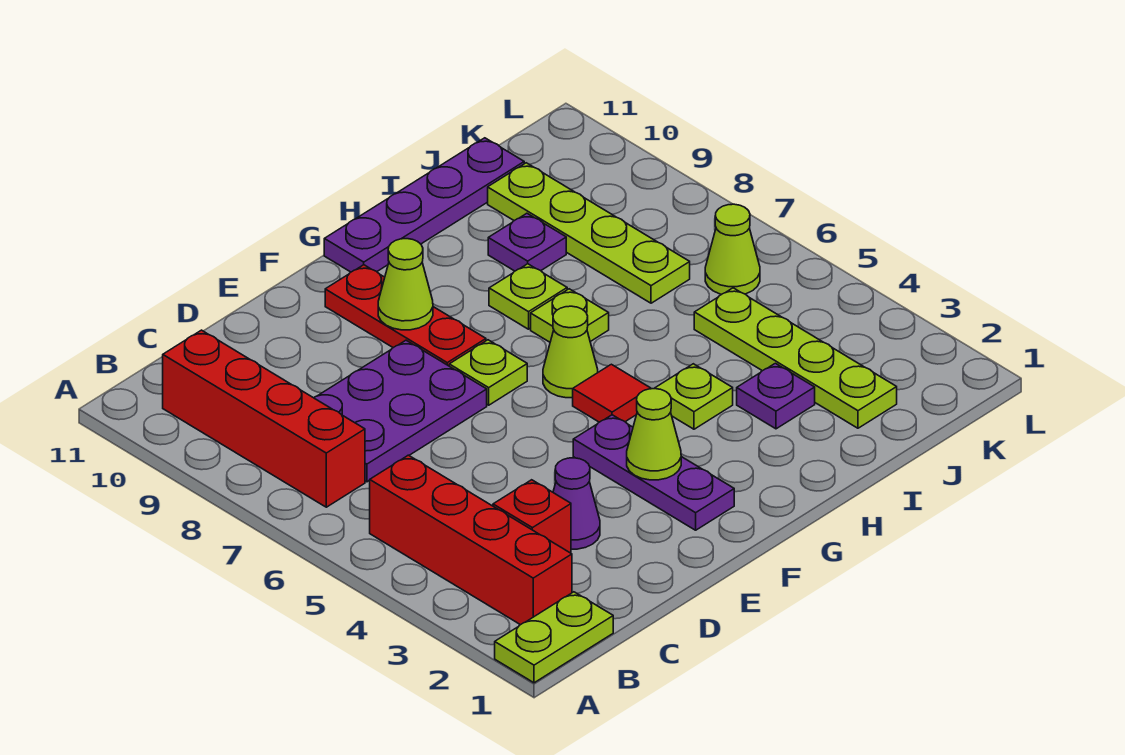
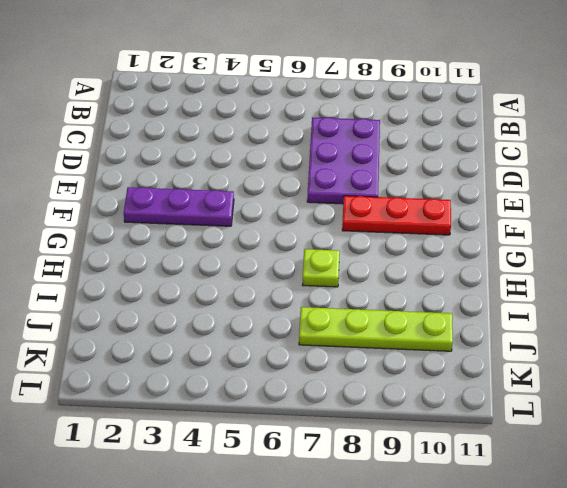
none -> lime 1x2 plate [495,592,613,683]
none -> red 1x4 brick [370,455,572,625]
none -> red 1x4 brick [163,330,365,507]

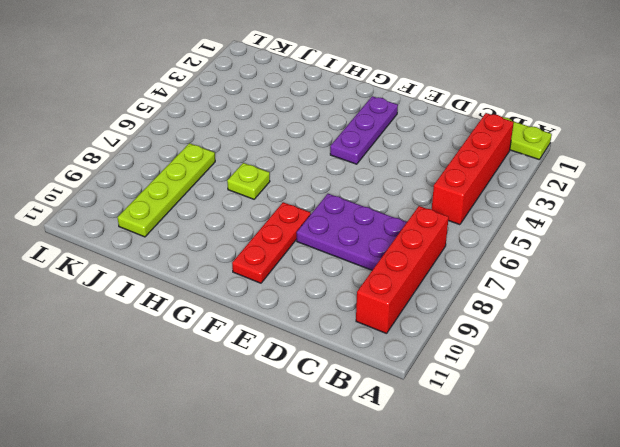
none -> red 1x1 brick [493,480,571,553]
none -> purple 1x1 cone [553,458,600,549]
none -> lime 1x1 plate [449,340,527,405]

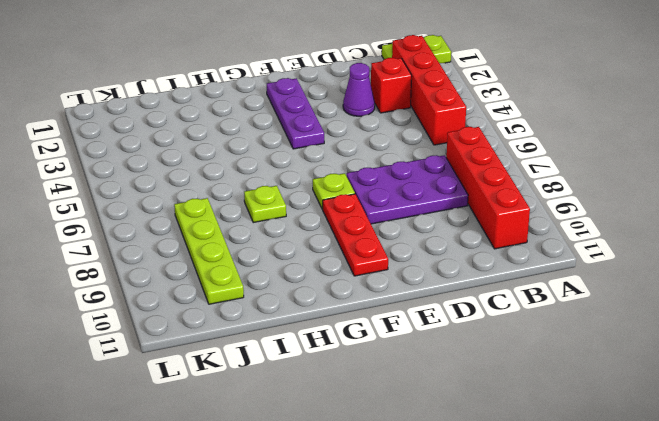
none -> red 1x1 tile [573,364,651,422]
none -> lime 1x1 cone [543,306,598,398]
none -> purple 1x4 plate [324,138,524,272]

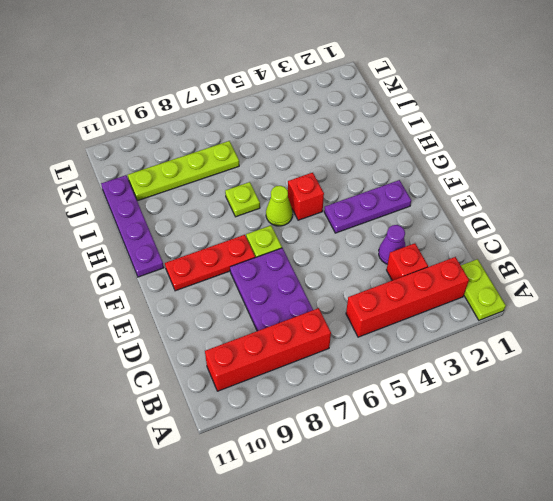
red 1x1 brick [288,173,324,220] -> red 1x1 tile [573,364,651,422]
none -> lime 1x1 plate [655,364,733,429]
none -> lime 1x1 plate [489,264,567,329]
none -> purple 1x1 plate [737,363,815,429]

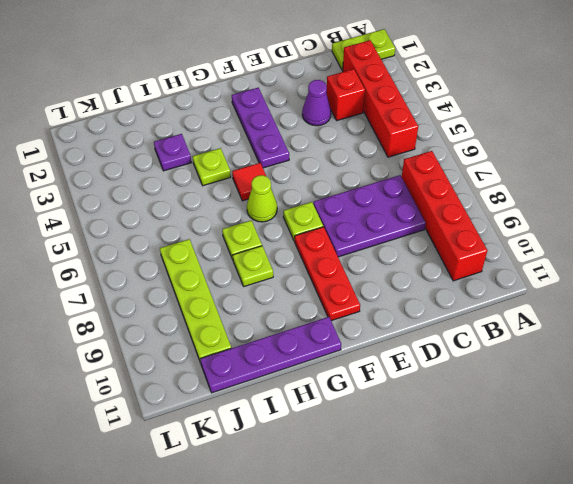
none -> purple 1x1 plate [488,213,566,271]
none -> lime 1x4 plate [694,288,897,428]
none -> lime 1x1 cone [705,204,760,294]

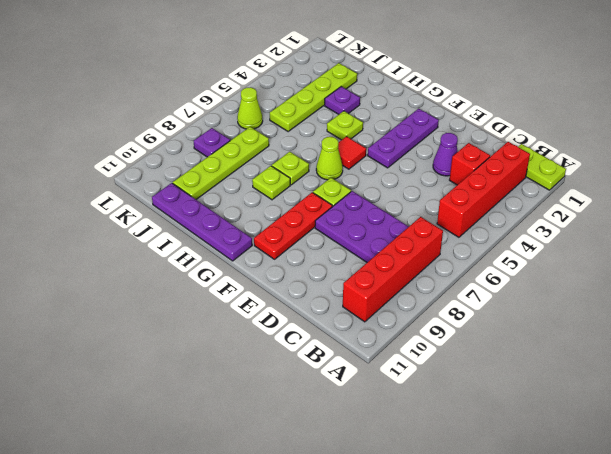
purple 1x1 plate [194,128,230,157] -> purple 1x1 plate moved to [488,213,566,271]
none -> lime 1x1 cone [627,389,681,480]
none -> lime 1x1 cone [378,239,433,330]

